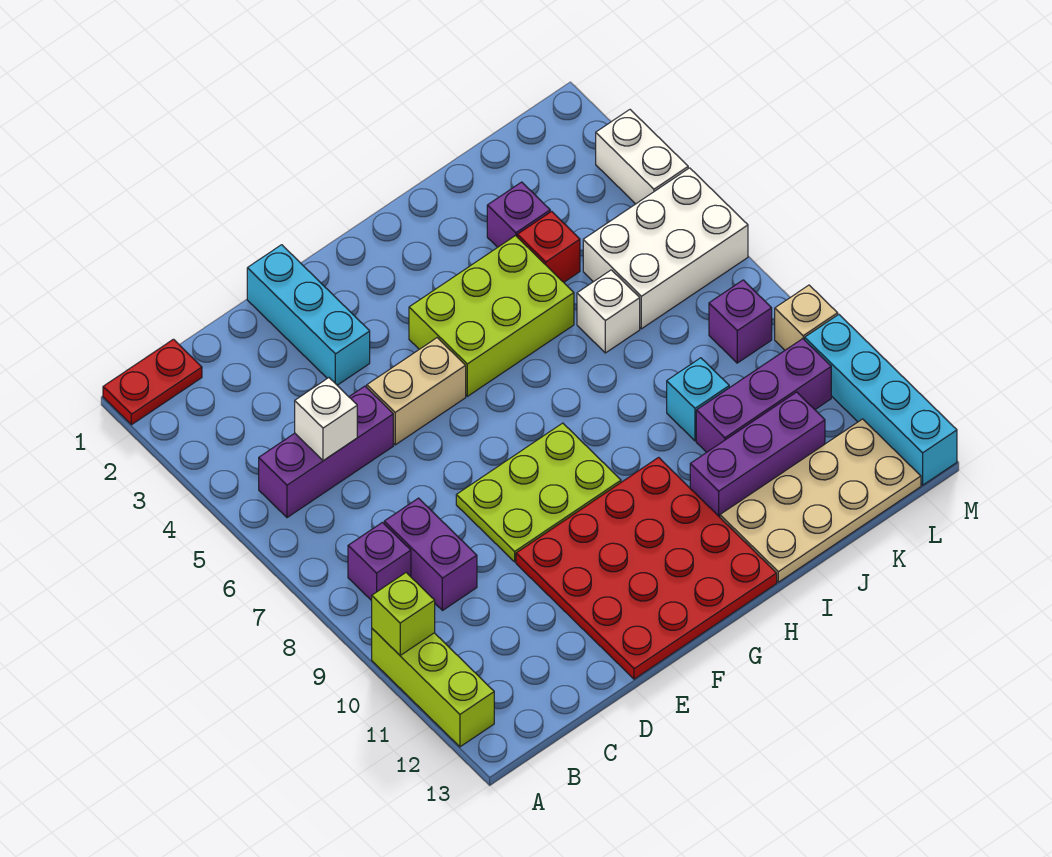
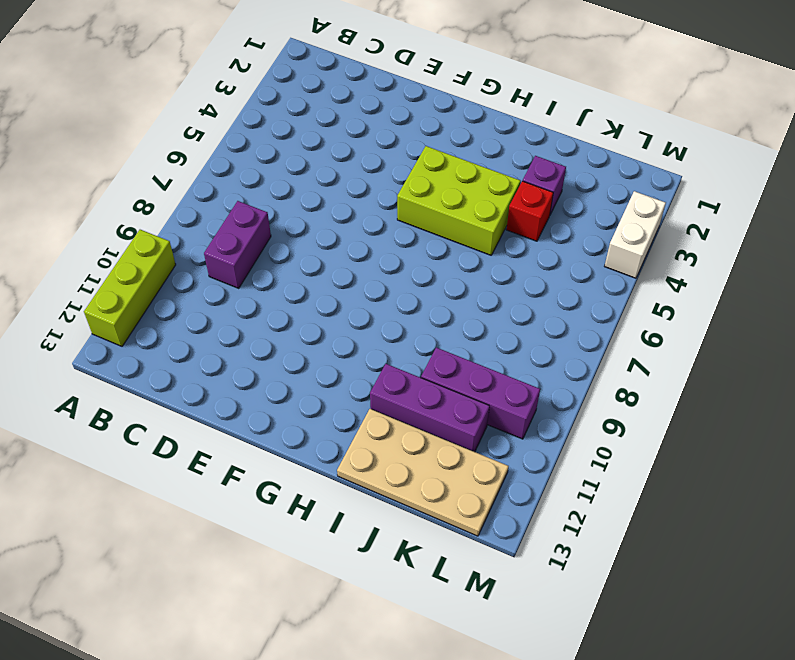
none -> red 1x2 plate [103,339,202,425]
none -> purple 1x3 brick [259,386,393,518]
none -> purple 1x1 brick [348,522,411,601]

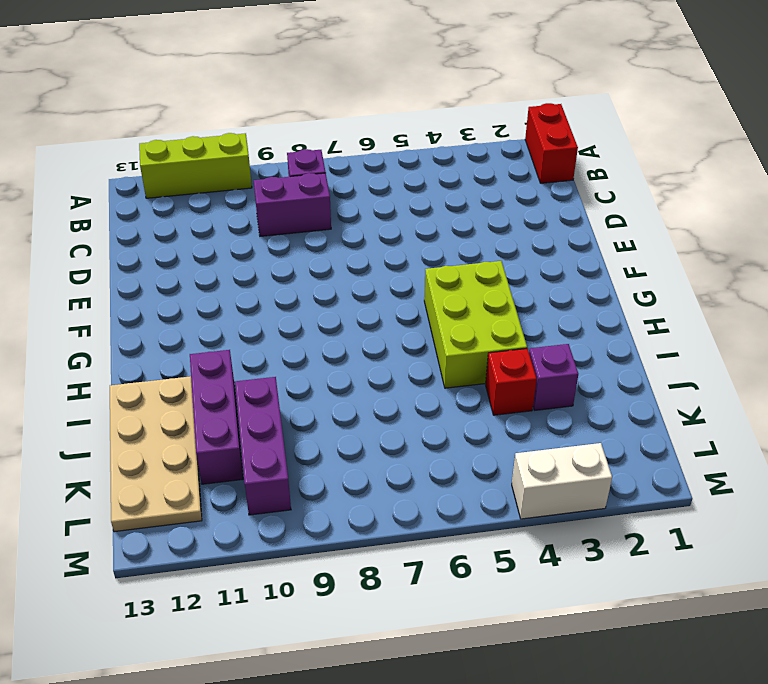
red 1x2 brick [525,103,578,183] -> red 1x2 plate [103,339,202,425]
none -> purple 1x3 brick [259,386,393,518]
none -> cyan 1x3 brick [247,245,370,385]
none -> tan 1x2 brick [367,338,466,445]

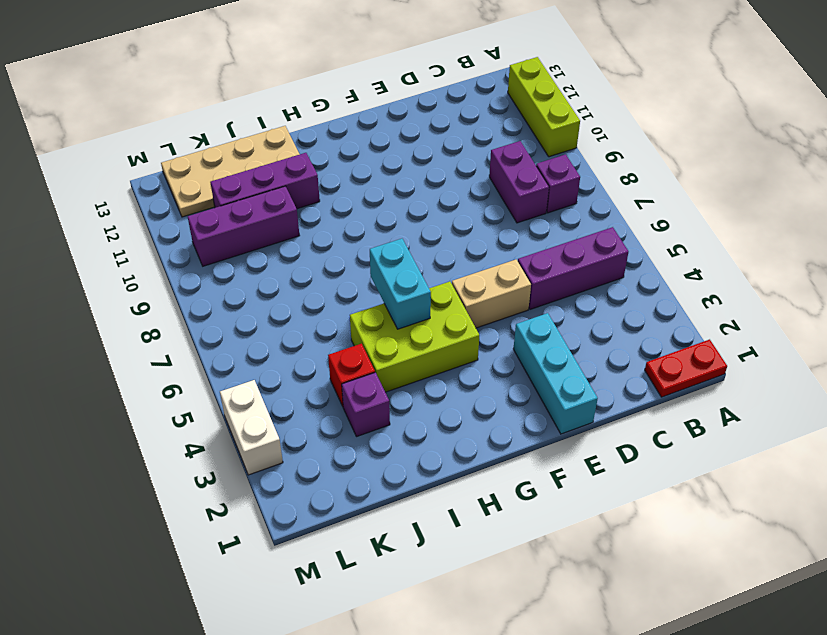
cyan 1x2 brick [370,239,431,329] -> none
none -> lime 2x3 plate [456,423,621,562]
none -> red 4x4 plate [516,457,777,679]
none -> white 1x1 brick [577,270,640,353]

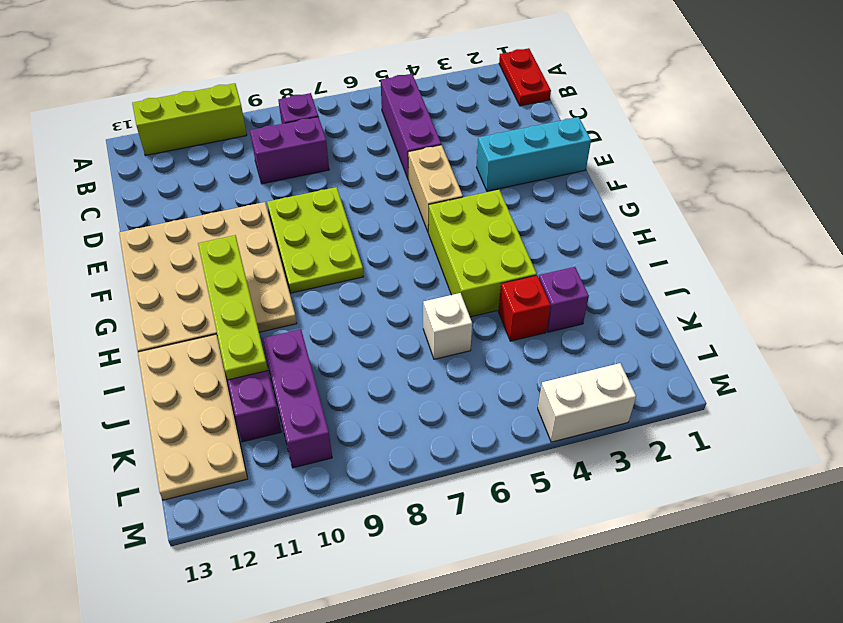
tan 4x4 plate [119,202,297,352] -> red 4x4 plate [516,457,777,679]
lime 1x4 plate [198,235,268,380] -> none
none -> cyan 1x1 brick [667,358,729,441]
none -> white 2x3 brick [583,168,748,329]
none -> purple 1x1 brick [709,280,772,363]

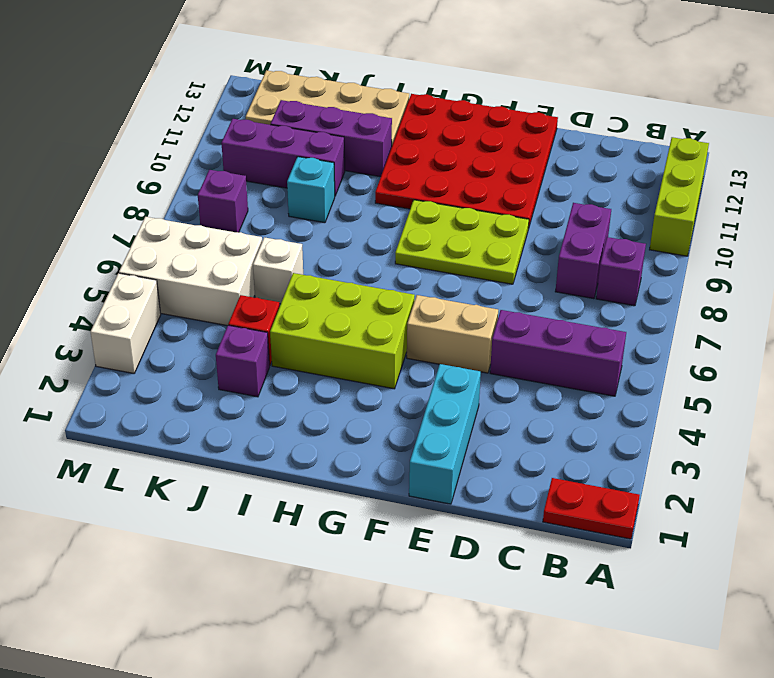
none -> tan 1x1 brick [775,285,838,350]
none -> cyan 1x4 brick [805,315,957,485]
none -> lime 1x1 brick [372,573,435,655]

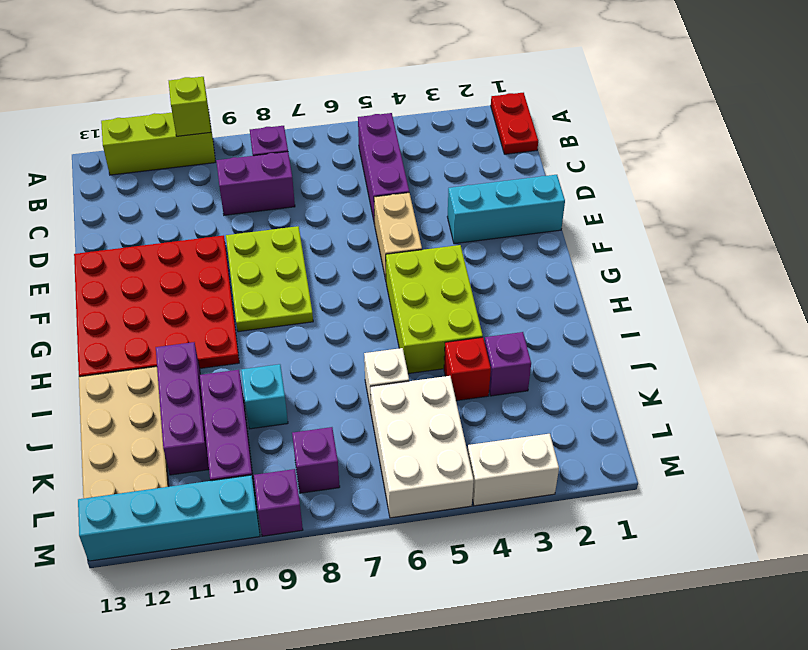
purple 1x1 brick [254,469,303,536] -> tan 1x1 brick [775,285,838,350]
none -> white 1x1 brick [295,378,357,461]

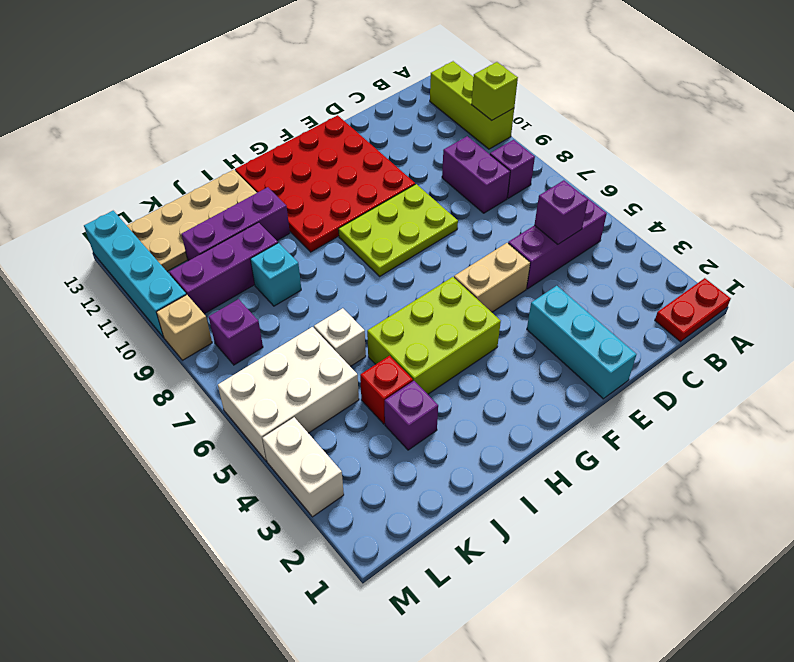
purple 1x1 brick [534,180,588,244] -> white 1x1 brick [295,378,357,461]

